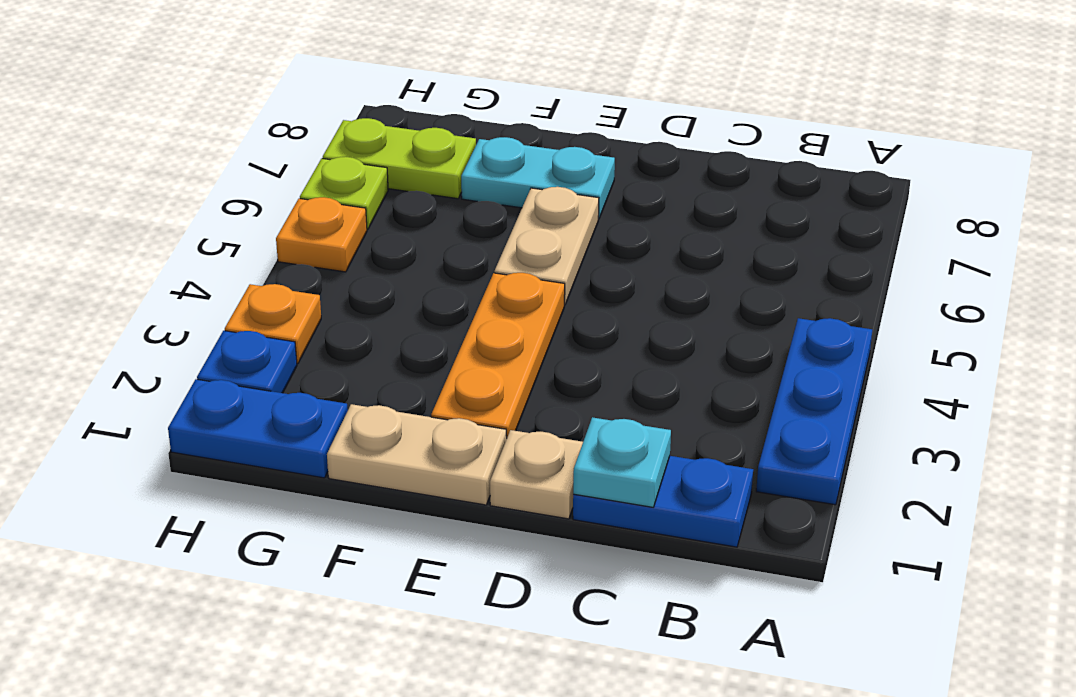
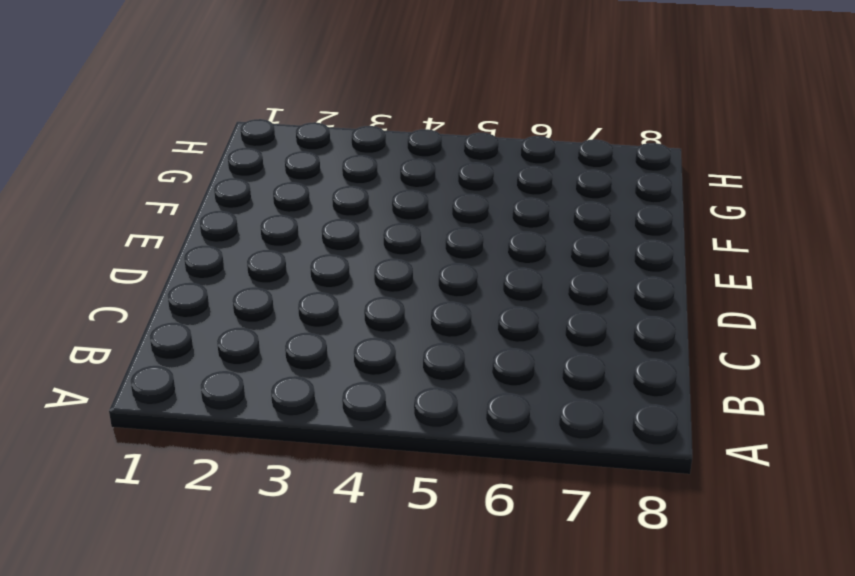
none -> blue 1x3 plate [756,318,872,505]
none -> blue 1x2 plate [573,456,753,547]
none -> tan 1x1 plate [490,430,583,519]

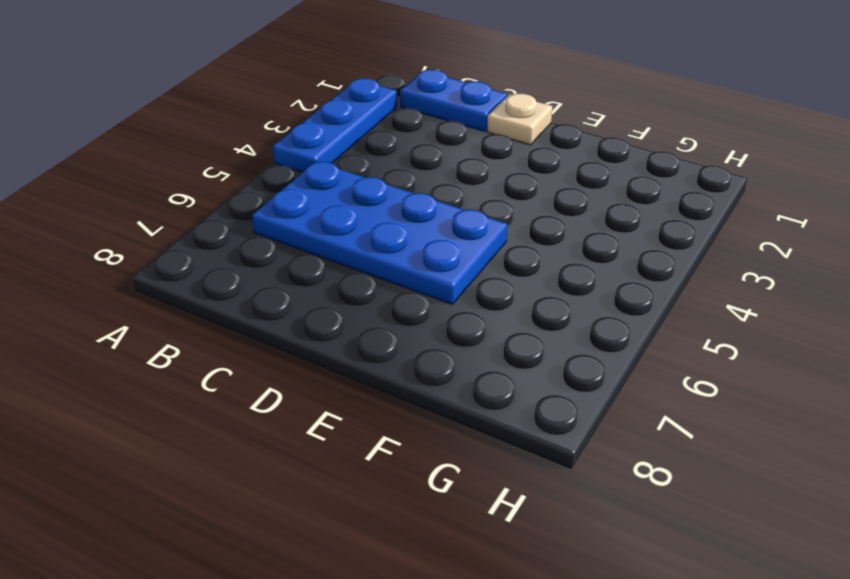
blue 2x4 plate [252,161,507,304] -> tan 1x2 plate [494,187,599,305]
none -> tan 1x2 plate [327,404,507,505]
none -> orange 1x3 plate [431,273,565,437]
none -> cyan 1x2 plate [461,137,615,219]

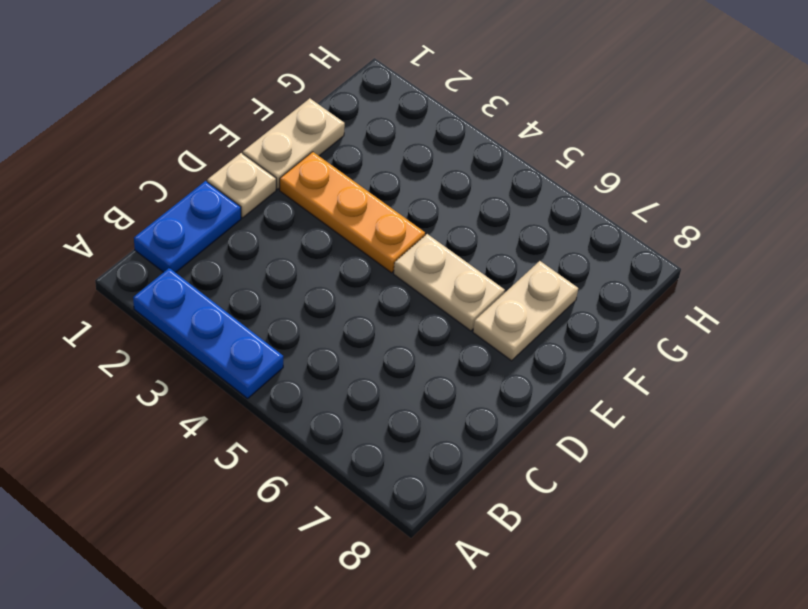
tan 1x2 plate [473,261,578,361] -> cyan 1x2 plate [461,137,615,219]
none -> blue 1x2 plate [168,379,348,478]
none -> lime 1x2 plate [323,118,476,199]
none -> blue 1x1 plate [197,331,297,393]

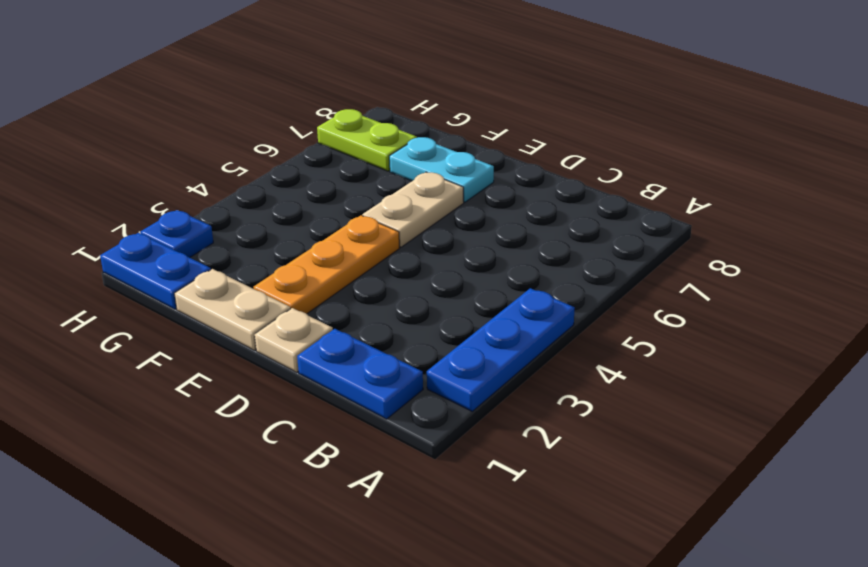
none -> orange 1x1 plate [225,284,321,363]
none -> orange 1x1 plate [276,197,367,272]
none -> lime 1x1 plate [300,157,388,229]

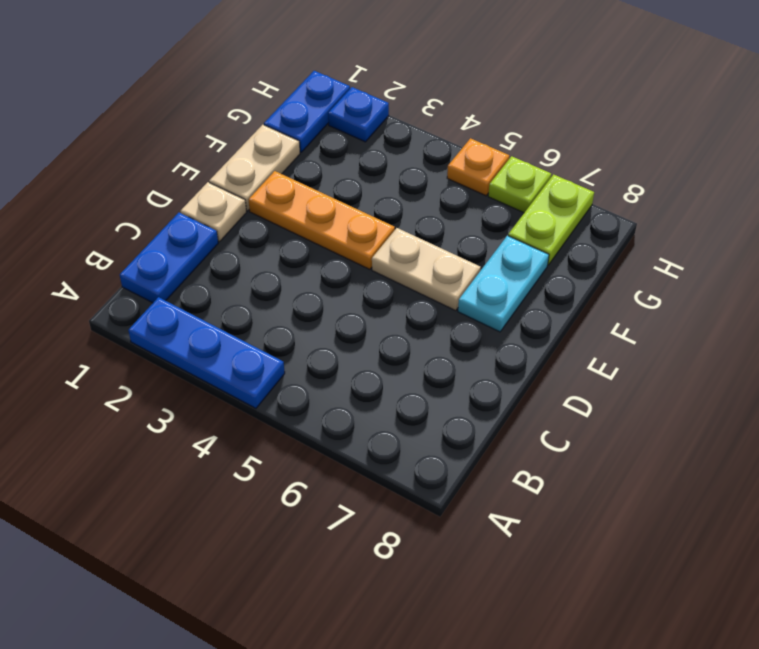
none -> orange 1x1 plate [225,284,321,363]
none -> cyan 1x1 plate [573,417,671,507]

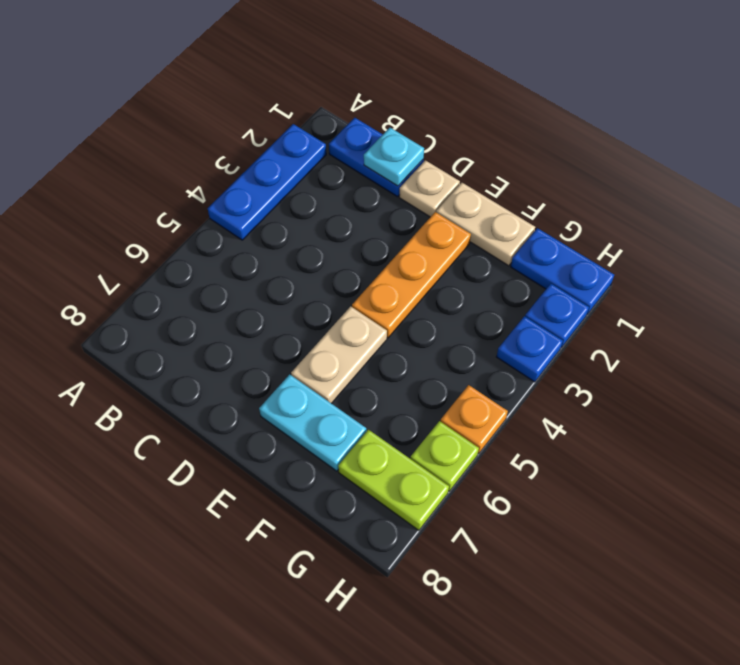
blue 1x1 plate [497,316,563,382] -> orange 1x1 plate [225,284,321,363]

